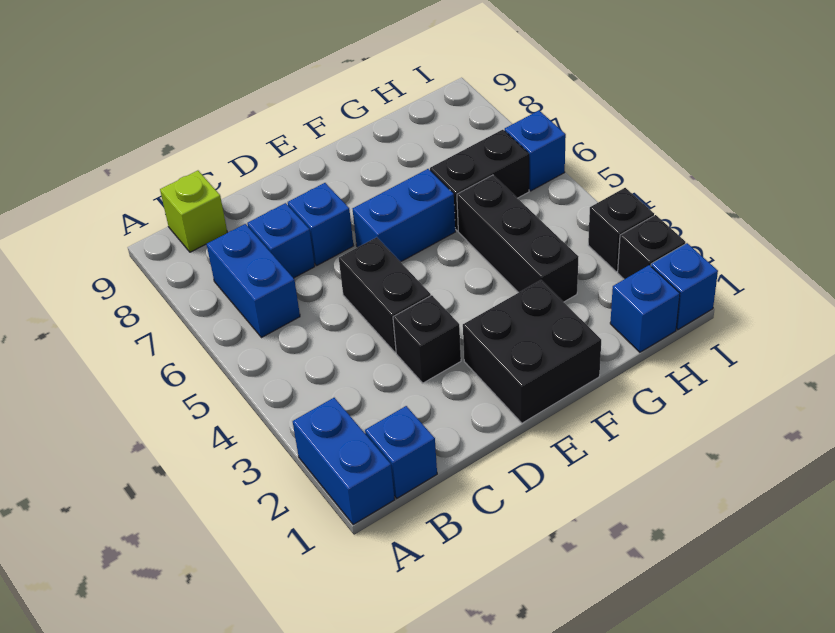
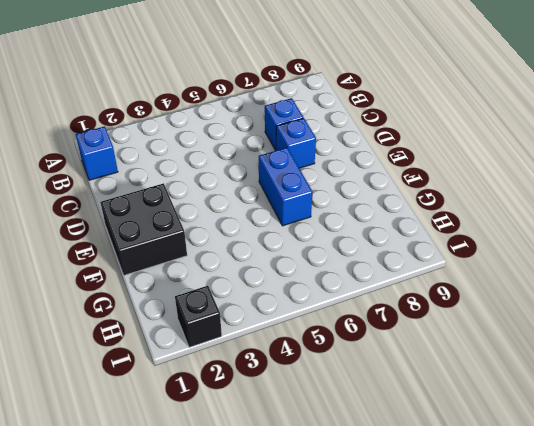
none -> blue 1x2 brick [293,398,395,525]
none -> blue 1x2 brick [207,224,300,338]
none -> lime 1x1 brick [160,171,227,252]

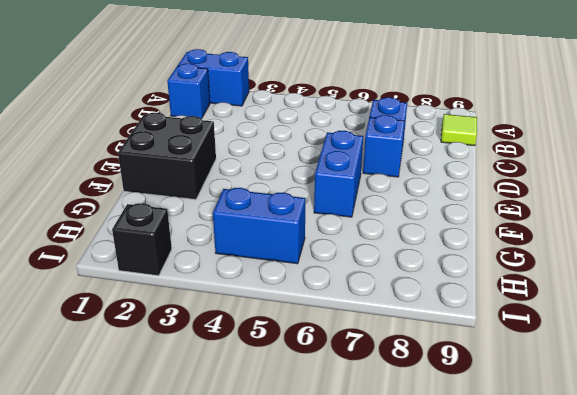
lime 1x1 tile [441,114,477,146] -> lime 1x1 brick [160,171,227,252]
blue 1x2 brick [213,188,306,264] -> blue 1x2 brick moved to [207,224,300,338]
none -> black 1x1 brick [393,295,461,383]
none -> black 1x2 brick [339,237,431,352]
none -> black 1x3 brick [457,175,578,302]

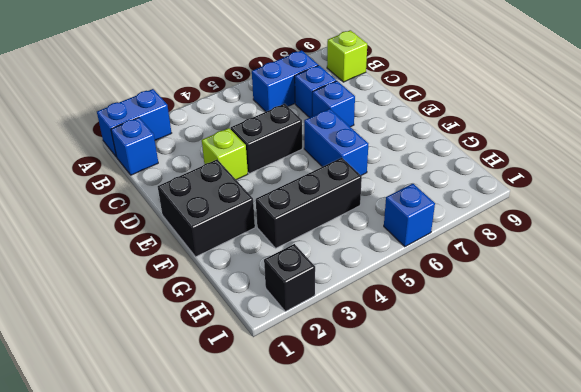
lime 1x1 brick [202,128,248,180] -> black 1x1 brick [393,295,461,383]
none -> black 1x2 brick [430,130,529,231]
none -> blue 1x1 brick [610,265,680,352]
none -> blue 1x1 brick [651,243,718,329]

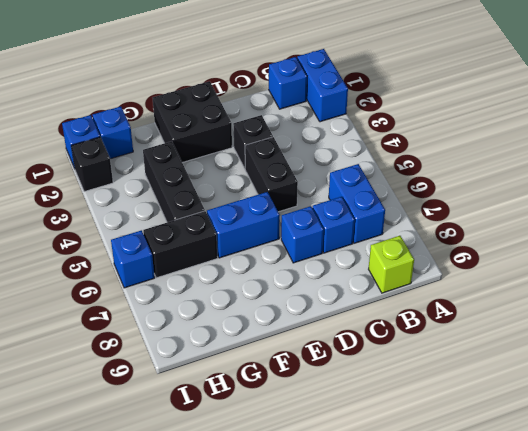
none -> black 1x1 brick [588,188,654,272]

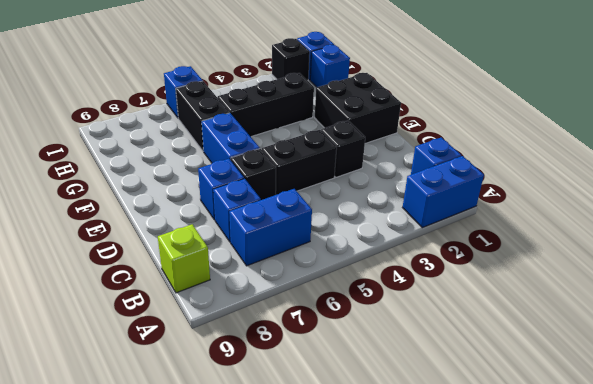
black 1x1 brick [231,149,276,200] -> black 1x1 brick moved to [588,188,654,272]

